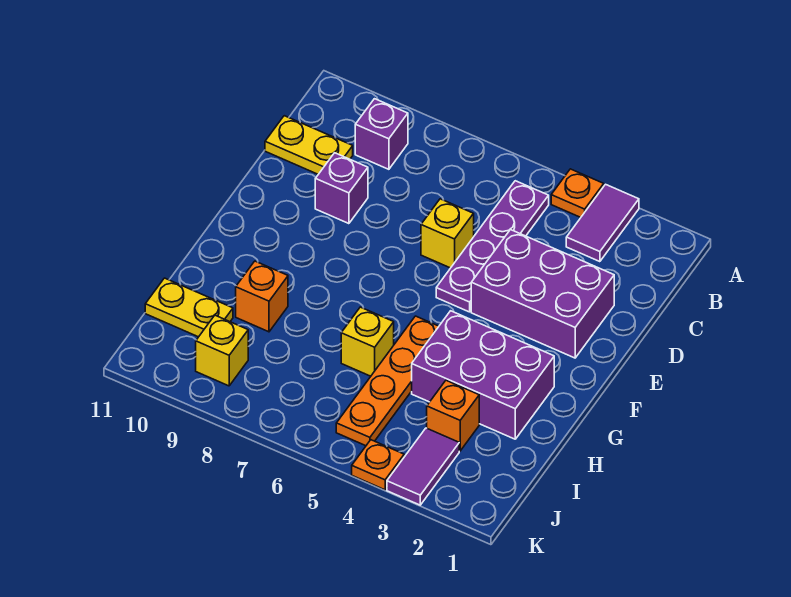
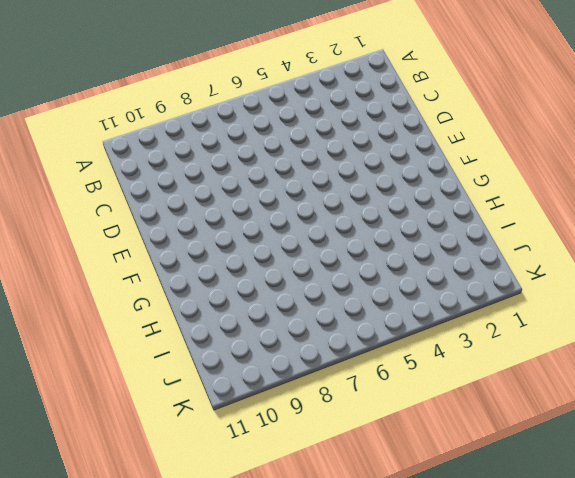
none -> purple 1x2 tile [566,184,639,262]
none -> orange 1x1 plate [551,169,604,217]
none -> purple 1x4 plate [436,181,549,312]

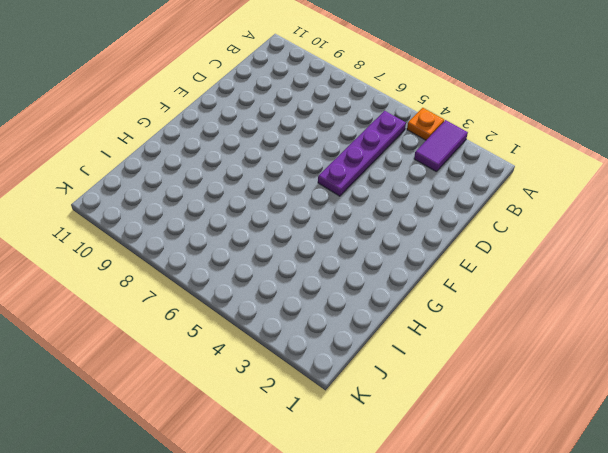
none -> purple 1x1 brick [355,99,408,169]
none -> yellow 1x2 plate [265,116,353,174]
none -> purple 2x3 brick [471,230,614,358]

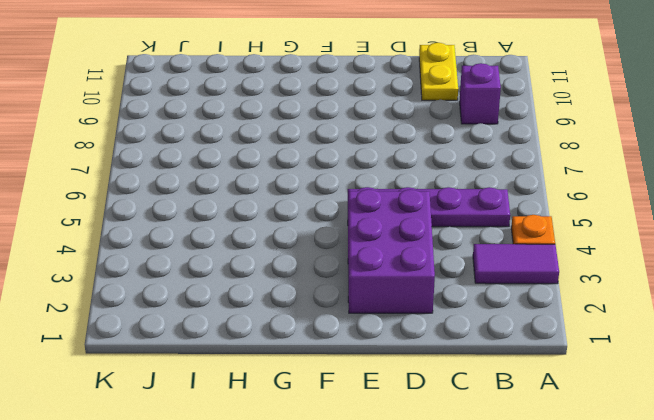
none -> yellow 1x1 brick [421,199,474,268]
none -> purple 1x1 brick [315,153,368,224]
none -> purple 2x3 brick [412,311,554,439]

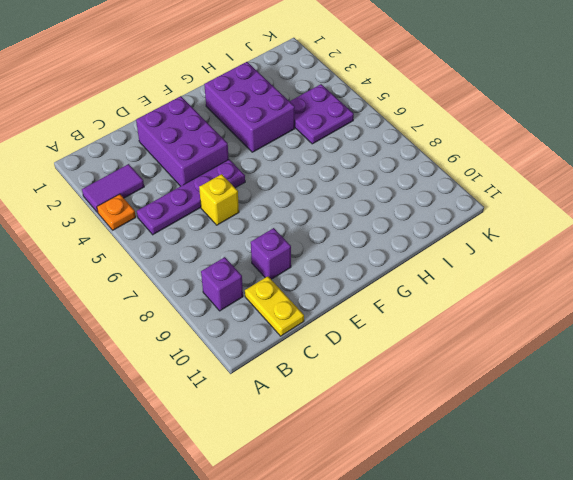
purple 2x2 plate [290,84,354,144] -> orange 1x4 plate [336,316,439,446]
none -> yellow 1x1 brick [341,307,394,376]
none -> orange 1x1 brick [236,261,288,332]
none -> orange 1x1 brick [427,380,479,451]

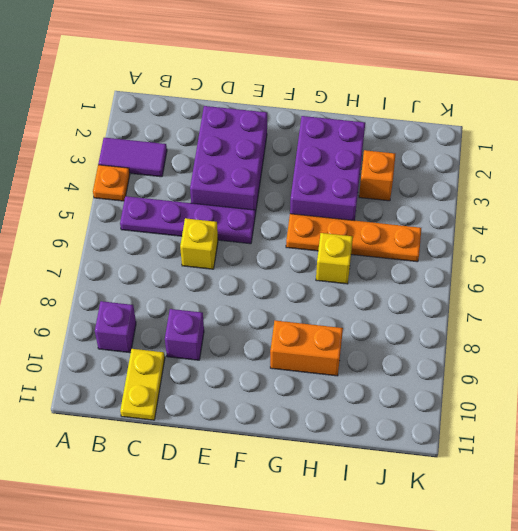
orange 1x2 brick [270,321,343,376] -> orange 1x1 brick [236,261,288,332]
none -> yellow 1x2 plate [145,278,233,337]
none -> purple 1x2 tile [387,428,459,505]
none -> yellow 1x1 brick [196,315,248,386]

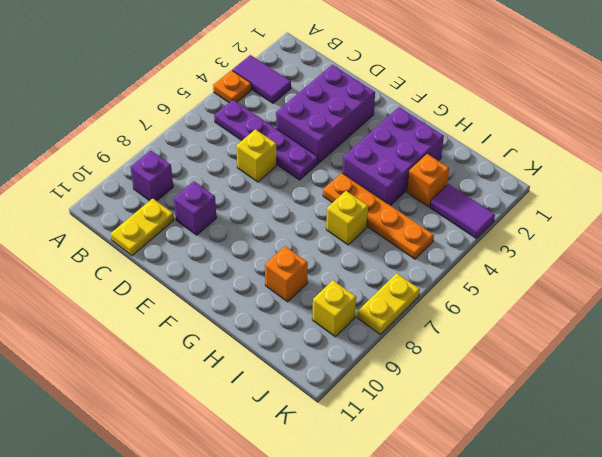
yellow 1x2 plate [357,273,420,334] -> yellow 1x2 plate moved to [145,278,233,337]
none -> orange 1x1 plate [352,440,404,490]

